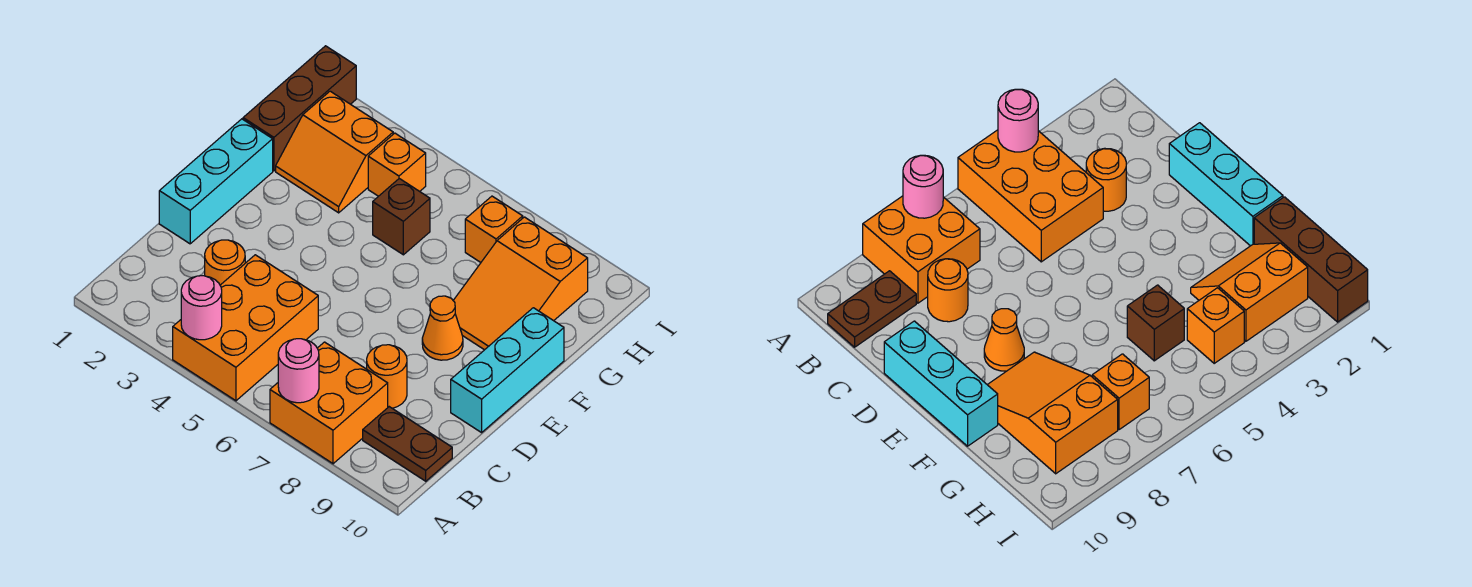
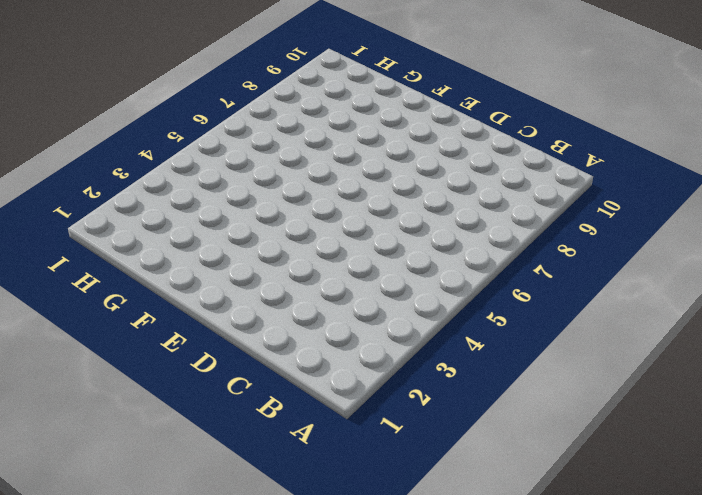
none -> orange 2x3 brick [173,255,318,401]
none -> orange 2x2 brick [270,342,388,464]
none -> brown 1x2 plate [363,407,452,481]

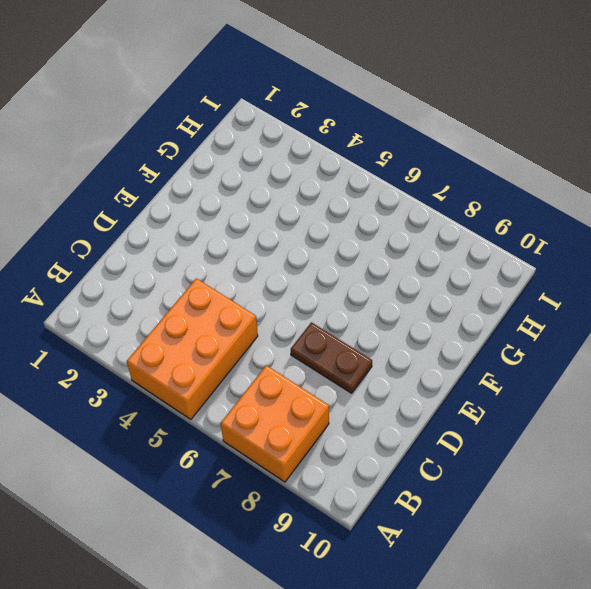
brown 1x2 plate [291,322,372,393] -> brown 1x2 plate moved to [363,407,452,481]
none -> orange 1x1 round brick [205,240,245,285]
none -> orange 1x1 round brick [367,345,407,408]
none -> cyan 1x3 brick [159,119,273,244]

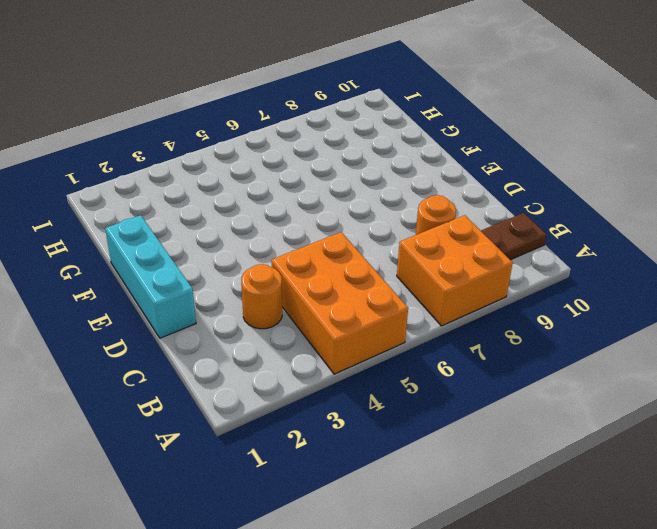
none -> cyan 1x3 brick [451,308,564,433]
none -> orange 1x1 cone [422,296,463,360]
none -> orange 2x3 slope [453,217,588,350]

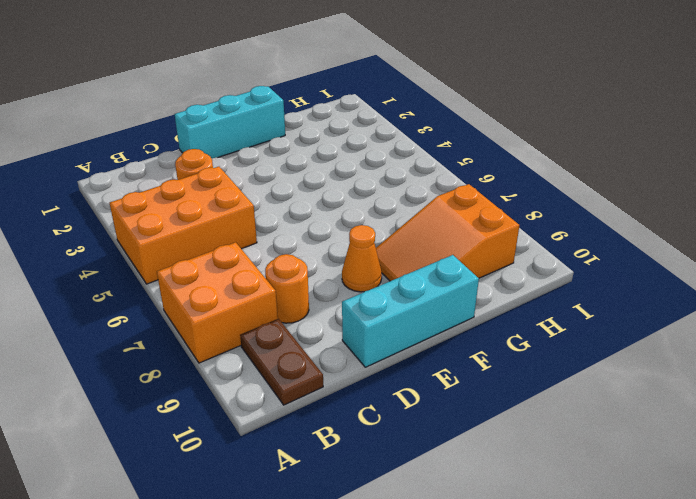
none -> brown 1x3 brick [243,46,356,171]
none -> orange 2x2 slope [276,91,393,213]
none -> brown 1x1 brick [373,179,430,255]

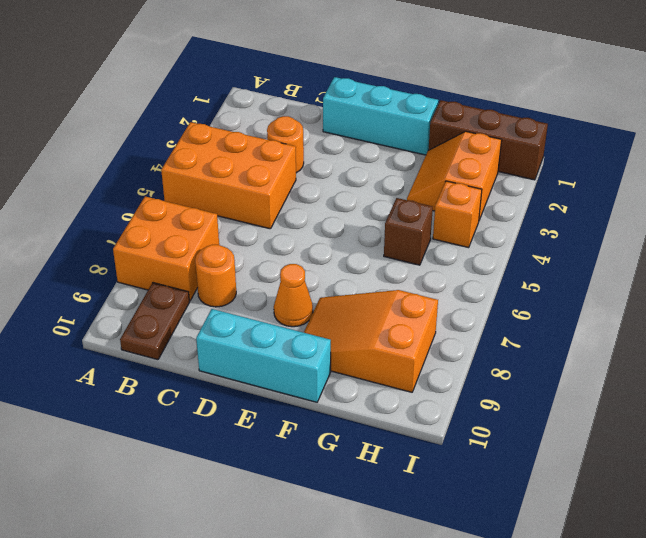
none -> orange 1x1 brick [465,196,523,262]
none -> pink 1x1 round brick [181,276,222,340]
none -> pink 1x1 round brick [278,339,319,403]

